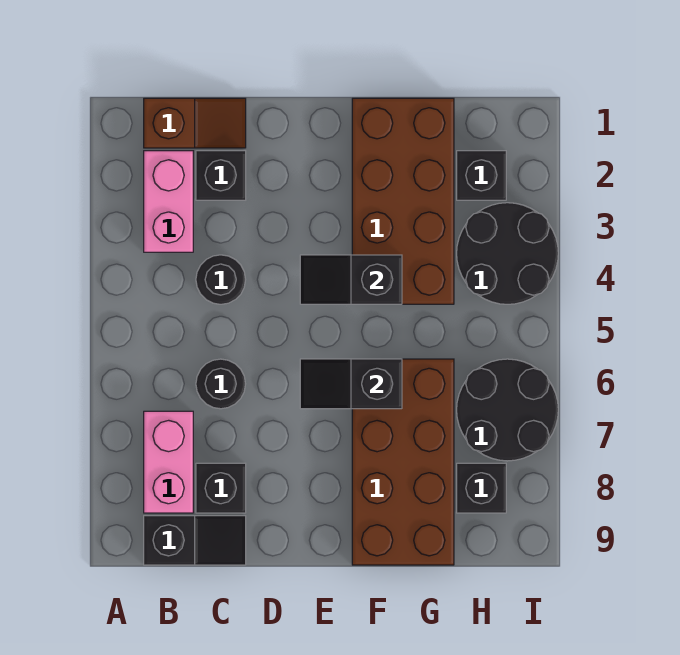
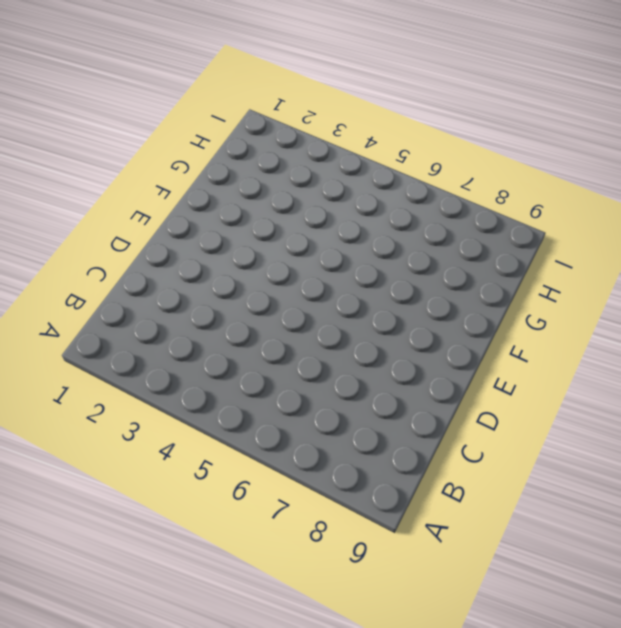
none -> brown 1x2 slope [144,98,246,148]
none -> pink 1x2 brick [144,151,193,252]
none -> pink 1x2 brick [144,411,193,513]

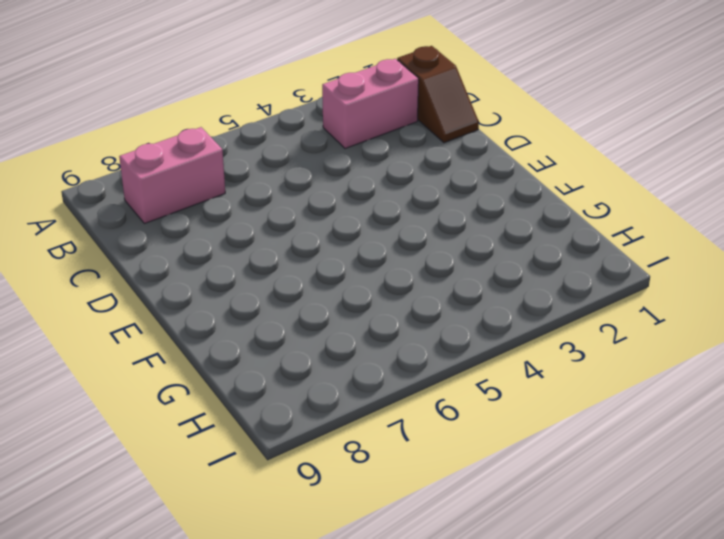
none -> black 1x2 slope [144,516,246,565]
none -> black 1x1 brick [196,151,246,200]
none -> black 1x1 round brick [196,255,246,304]

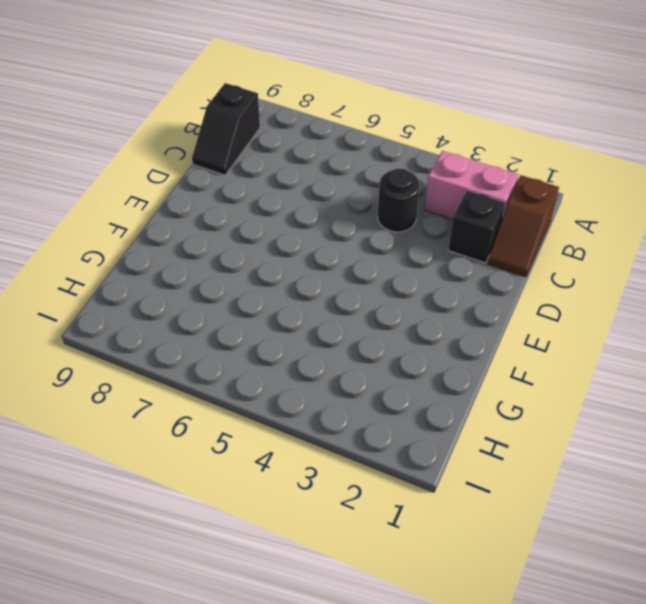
none -> pink 1x2 brick [144,411,193,513]
none -> black 1x1 round brick [196,359,245,409]
none -> black 1x1 brick [196,463,246,513]

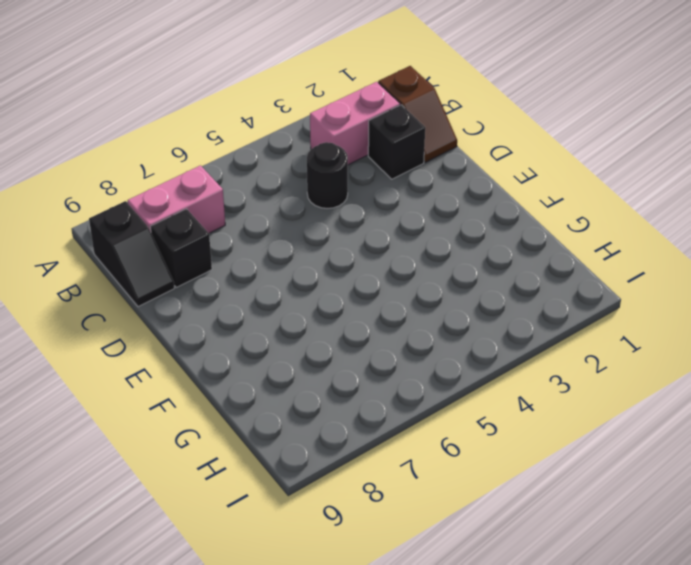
none -> black 1x1 round brick [196,359,245,409]
none -> brown 2x4 brick [352,98,454,304]
none -> brown 2x4 brick [352,359,454,565]

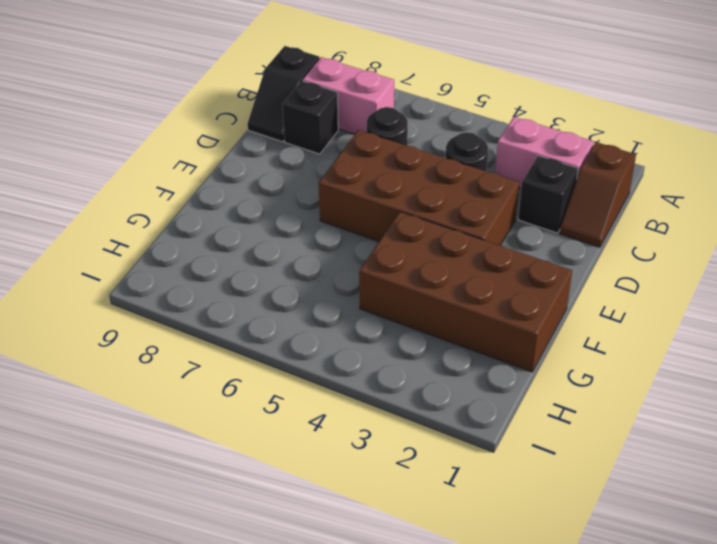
brown 2x4 brick [319,130,519,245] -> brown 2x4 brick moved to [352,359,454,565]
none -> black 1x1 brick [457,151,506,200]
none -> black 2x2 round brick [457,203,558,304]
none -> black 2x2 round brick [457,359,558,461]

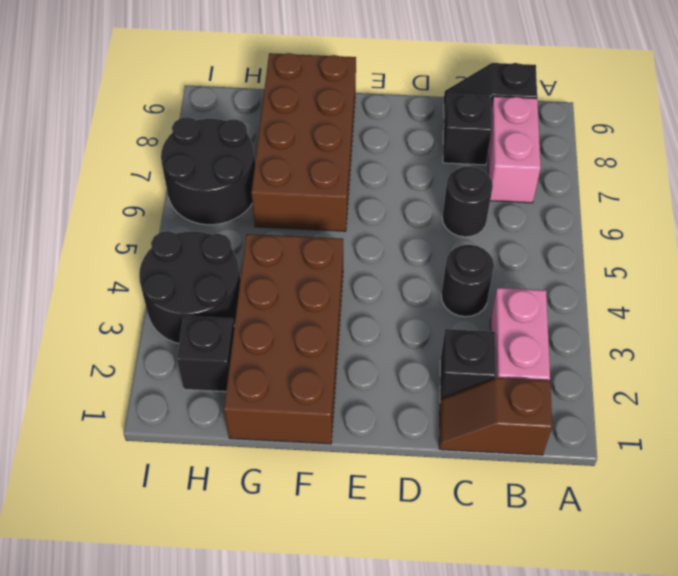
none -> black 1x1 brick [457,463,506,513]
none -> black 1x2 slope [300,255,402,304]
none -> black 1x2 slope [300,359,402,409]

